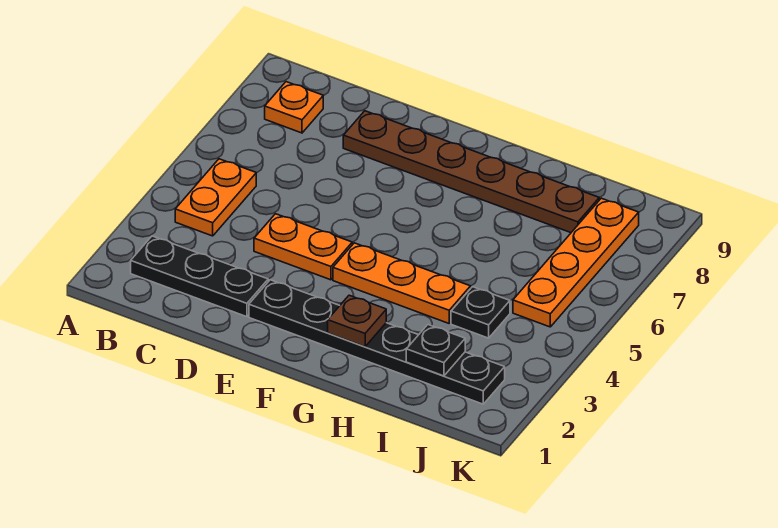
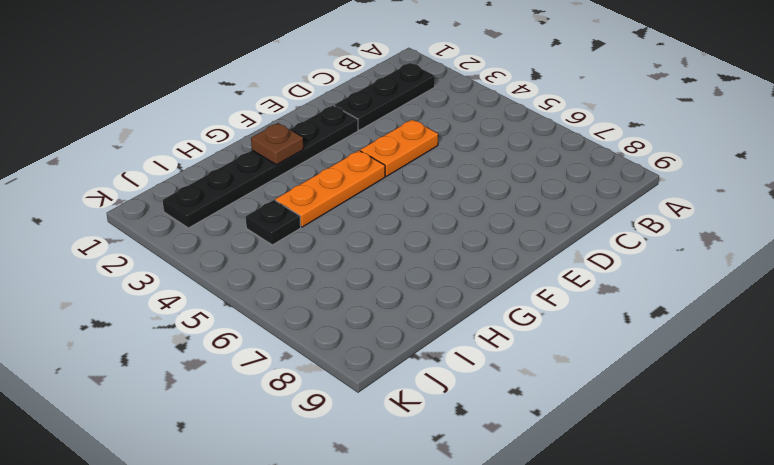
none -> orange 1x2 plate [175,159,256,236]
none -> orange 1x1 plate [265,82,323,133]

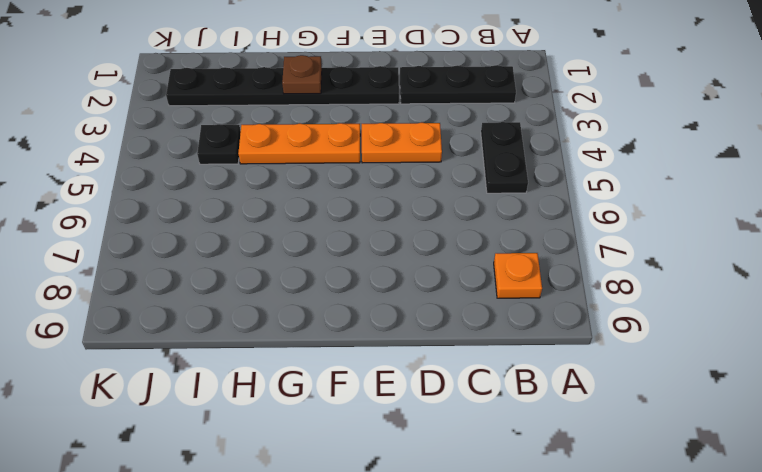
black 1x2 plate [481,122,528,193] -> orange 1x2 plate [175,159,256,236]
none -> brown 1x6 plate [343,111,599,233]
none -> orange 1x4 plate [513,198,639,327]

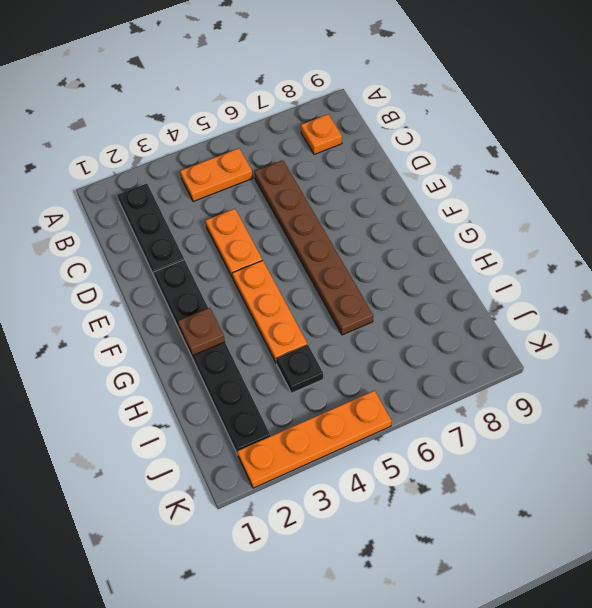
brown 1x6 plate [254,160,373,335] -> brown 1x6 plate moved to [343,111,599,233]
orange 1x4 plate [237,391,391,488] -> orange 1x4 plate moved to [513,198,639,327]
none -> black 1x1 plate [406,325,465,376]

